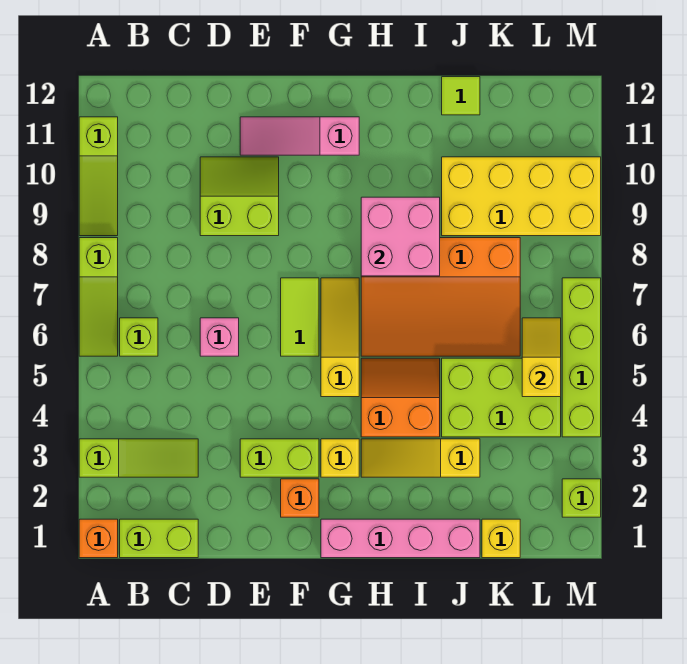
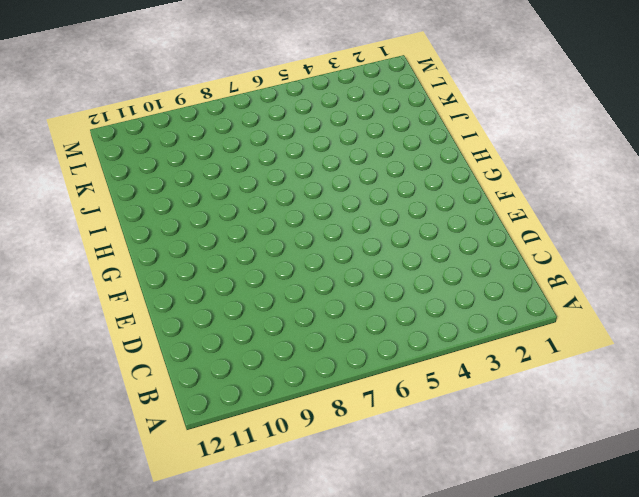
none -> orange 1x1 brick [79,519,118,558]
none -> lime 1x3 slope [79,439,198,477]
none -> lime 1x3 slope [79,238,118,356]

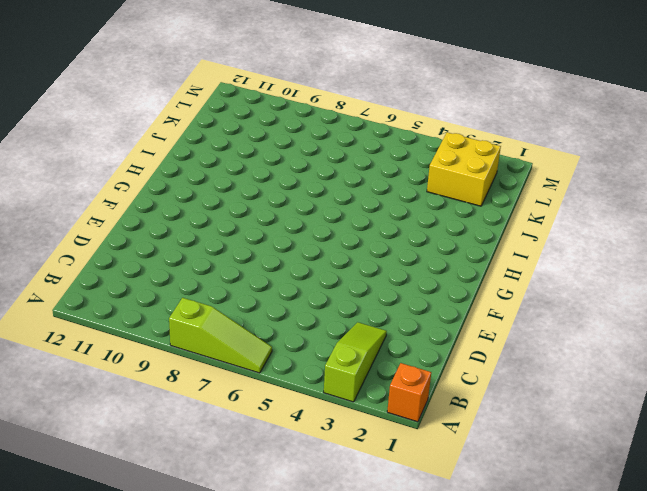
yellow 2x2 brick [427,132,501,206] -> none
none -> lime 1x3 slope [79,117,118,236]
none -> lime 1x2 brick [120,519,198,558]
none -> lime 1x1 brick [120,318,158,356]

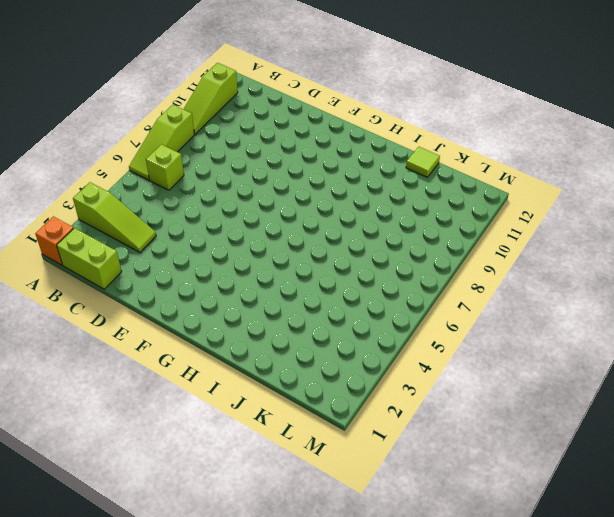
none -> pink 1x1 brick [200,318,239,356]
none -> lime 2x2 slope [200,157,279,236]
none -> lime 1x2 brick [240,439,319,477]

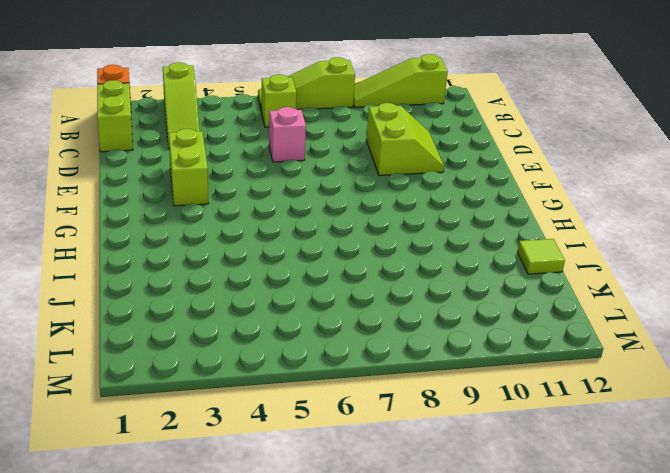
none -> pink 1x3 slope [240,117,359,155]
none -> orange 1x1 brick [281,479,319,517]
none -> lime 1x2 tile [281,278,319,356]

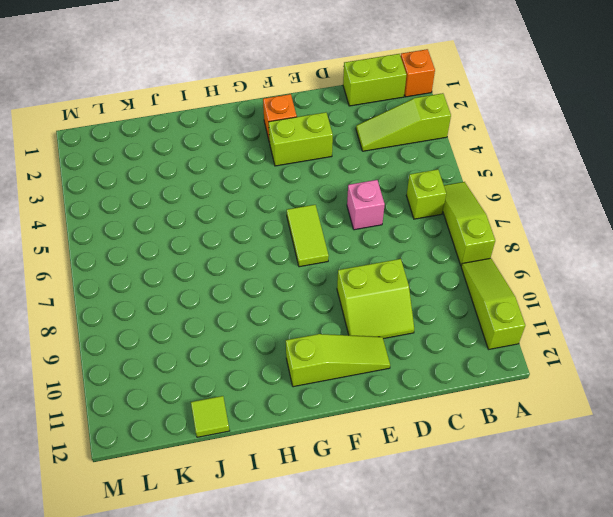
lime 1x3 slope [286,334,390,387] -> pink 1x3 slope [240,117,359,155]
none -> pink 1x4 brick [321,519,480,558]
none -> yellow 1x1 brick [321,439,359,477]
none -> yellow 1x3 slope [321,278,359,397]

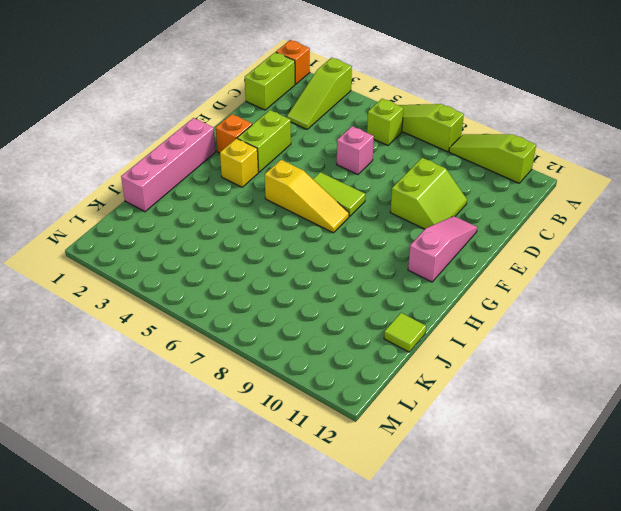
none -> yellow 1x3 slope [361,439,480,477]
none -> orange 2x2 slope [361,358,440,437]
none -> orange 3x4 slope [361,238,520,356]

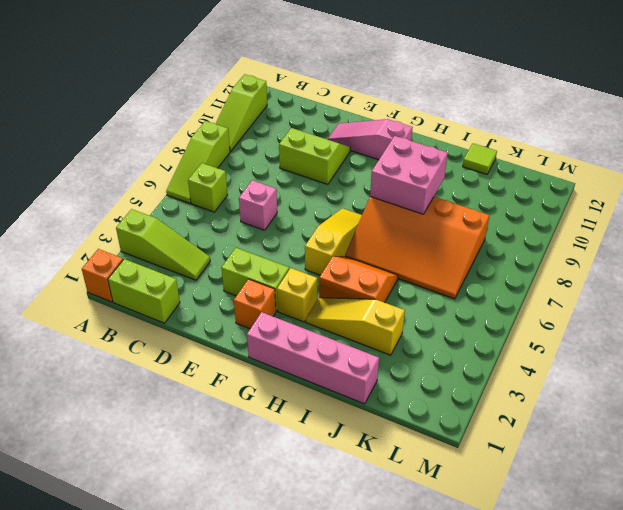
none -> lime 1x2 tile [281,278,319,356]
none -> lime 2x3 brick [442,358,561,437]
none -> yellow 2x4 brick [442,157,601,236]

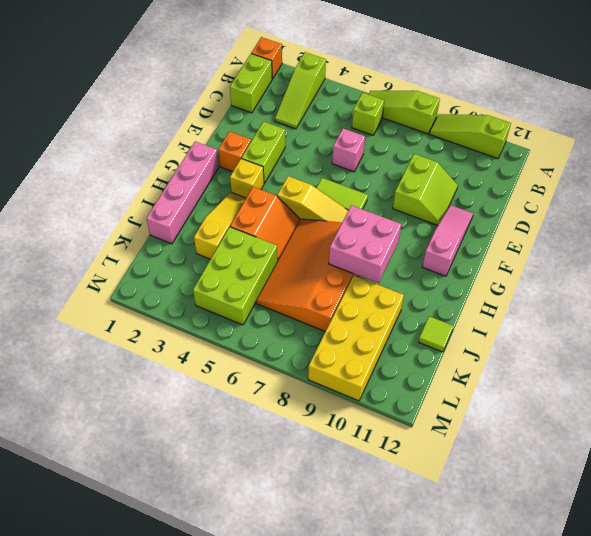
none -> yellow 1x1 brick [482,519,520,558]
none -> lime 1x1 brick [562,479,601,517]
none -> lime 1x4 brick [562,278,601,437]

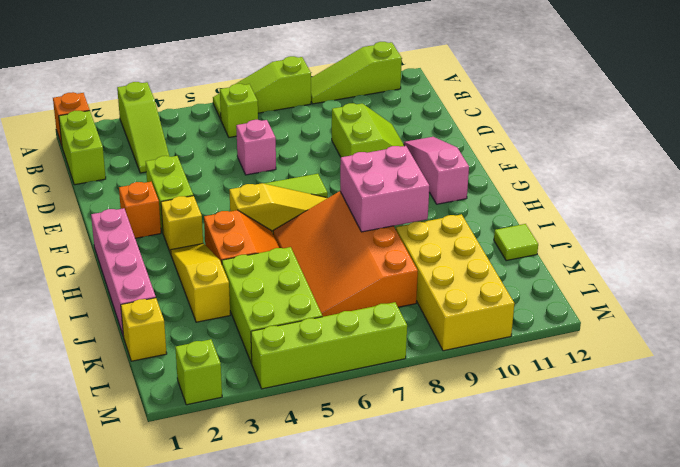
none -> yellow 1x2 slope [522,318,561,397]

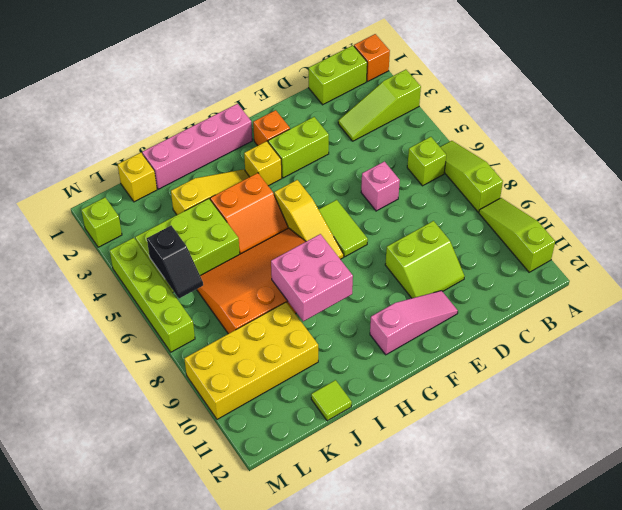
black 1x2 slope [147,225,203,298] -> yellow 1x2 slope [522,318,561,397]

